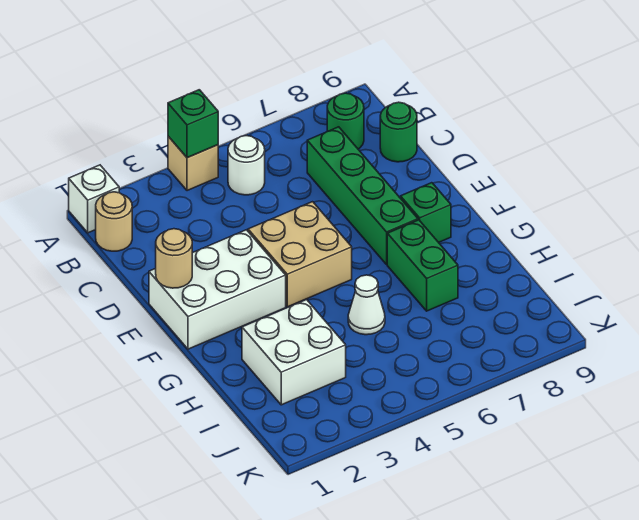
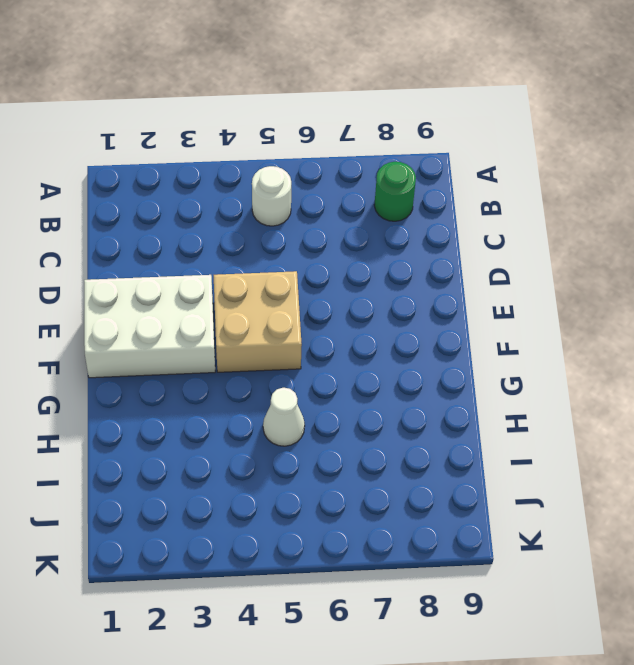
none -> white 1x1 brick [69,165,119,233]
none -> tan 1x1 brick [168,136,218,191]
none -> tan 1x1 round brick [96,192,132,251]

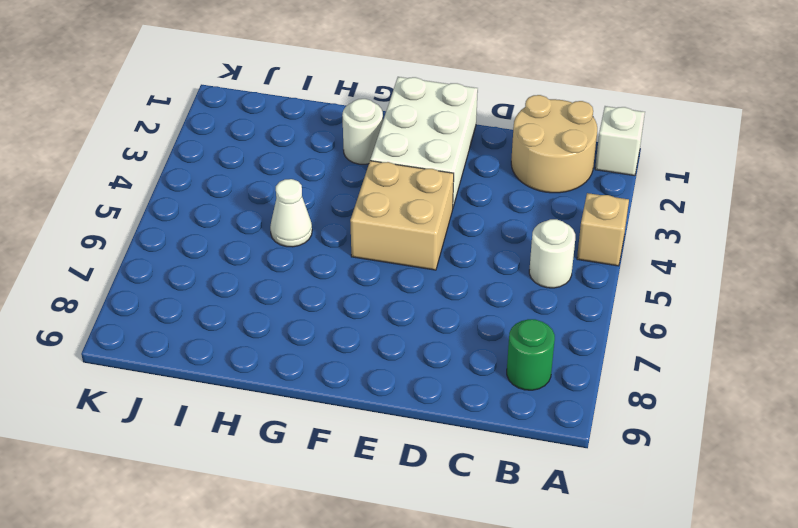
tan 2x2 round brick [511,95,597,193] -> tan 1x1 round brick [96,192,132,251]
white 1x1 round brick [342,99,383,164] -> none
none -> green 1x4 brick [307,127,418,264]
none -> green 1x1 round brick [380,102,417,162]
none -> green 1x1 brick [401,183,451,242]

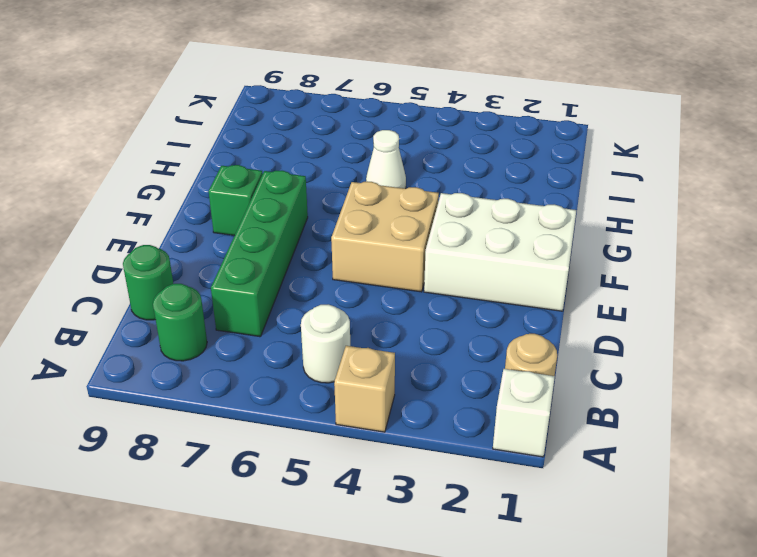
none -> green 1x2 brick [387,220,458,311]
none -> white 2x2 brick [242,300,346,405]
none -> green 1x1 brick [168,90,218,158]

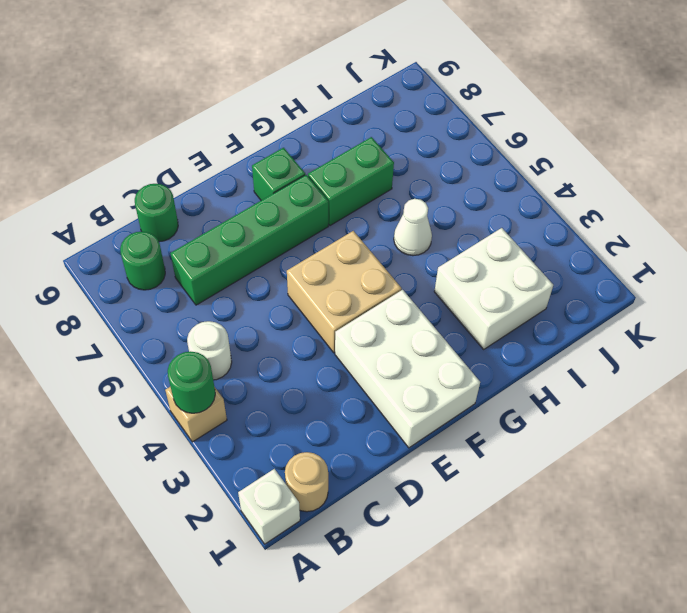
green 1x1 round brick [168,352,215,413] -> green 1x1 brick [168,90,218,158]
none -> tan 1x1 round brick [156,229,192,288]

